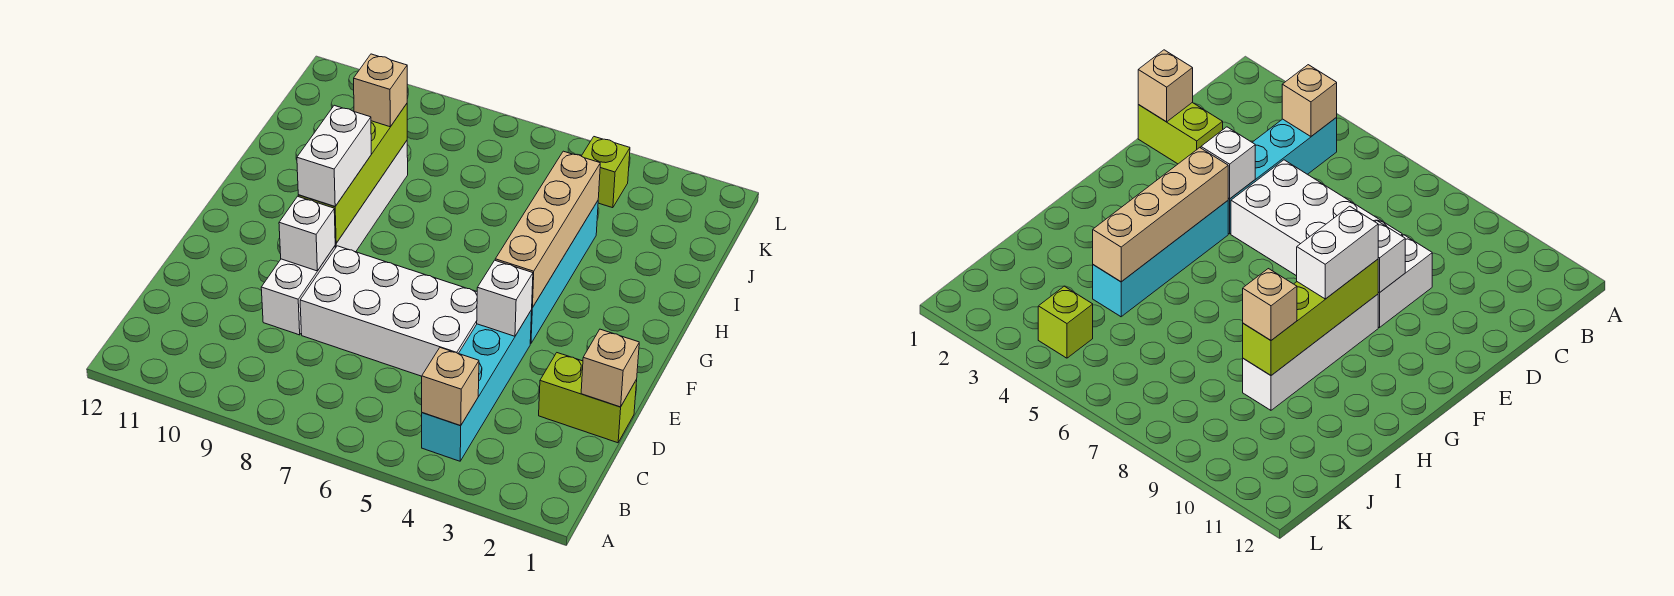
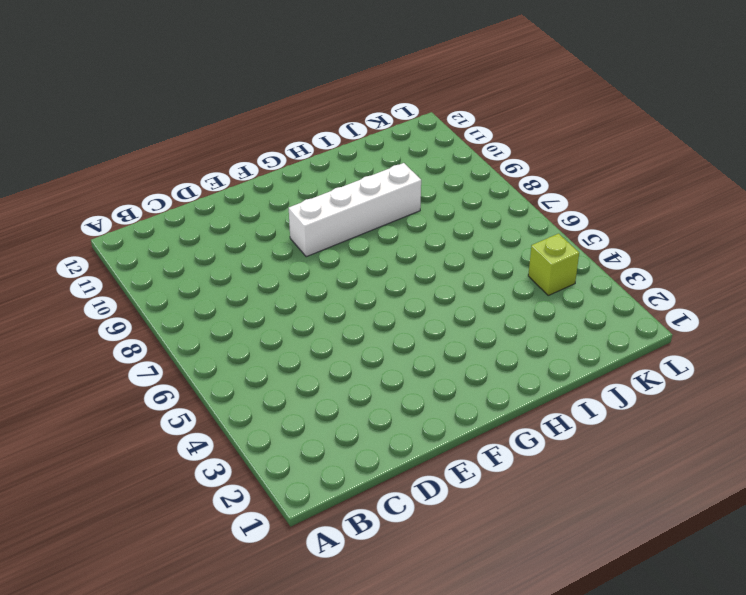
none -> cyan 1x4 brick [422,310,532,461]
none -> lime 1x2 brick [539,353,637,443]
none -> white 2x4 brick [300,246,477,376]

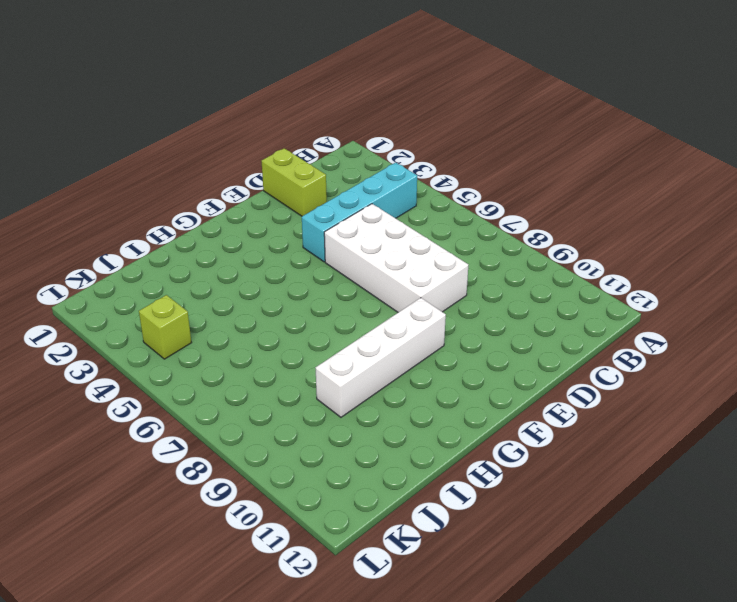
none -> white 1x2 brick [261,246,335,335]
none -> cyan 1x4 brick [530,201,598,344]
none -> tan 1x1 brick [422,348,479,426]

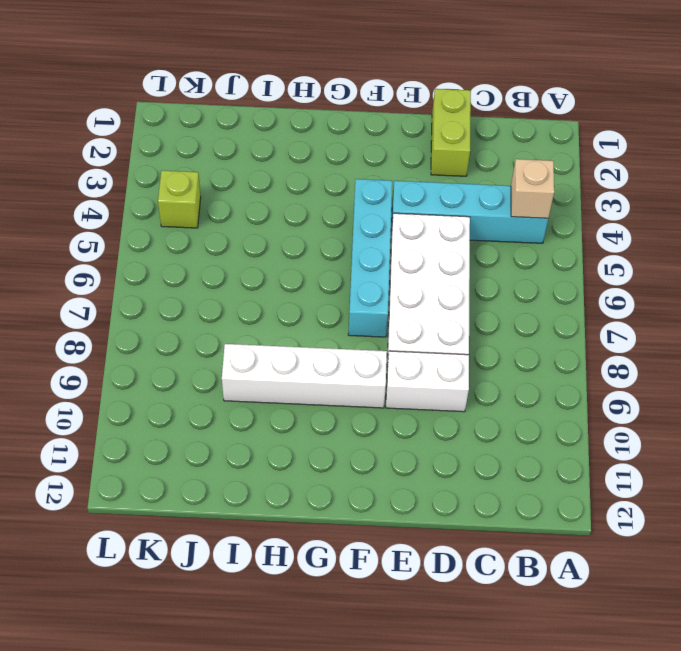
cyan 1x4 brick [348,179,392,337] -> cyan 1x4 brick turned to [530,201,598,344]
none -> tan 1x1 brick [581,329,639,407]
none -> white 1x1 brick [477,260,533,336]
none -> white 1x1 brick [279,196,336,271]

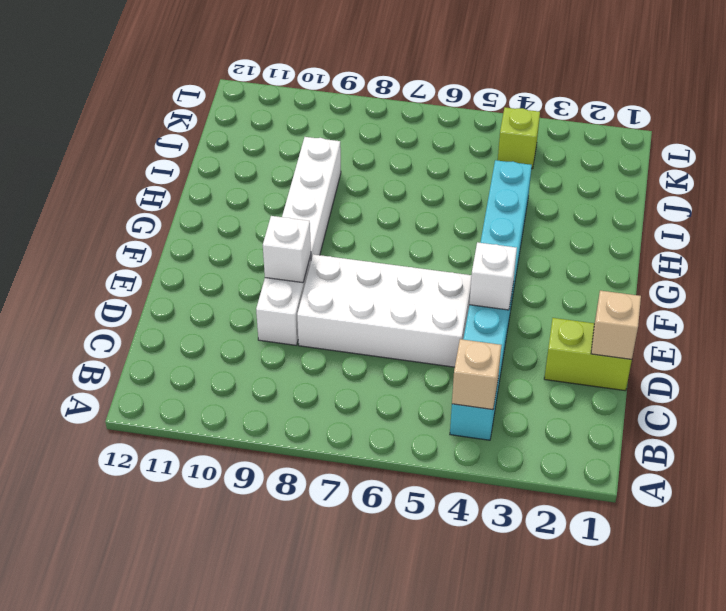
none -> tan 1x4 brick [495,151,600,308]
none -> lime 1x4 brick [298,104,407,243]
none -> white 1x2 brick [297,105,371,206]

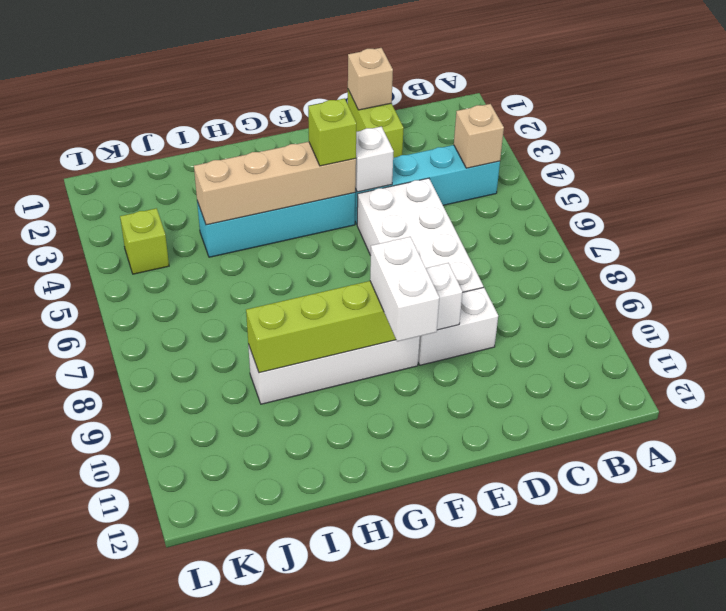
lime 1x1 brick [308,98,356,166] -> none
white 1x2 brick [370,237,439,342] -> white 1x2 brick turned to [297,105,371,206]
none -> tan 1x1 brick [354,54,407,127]

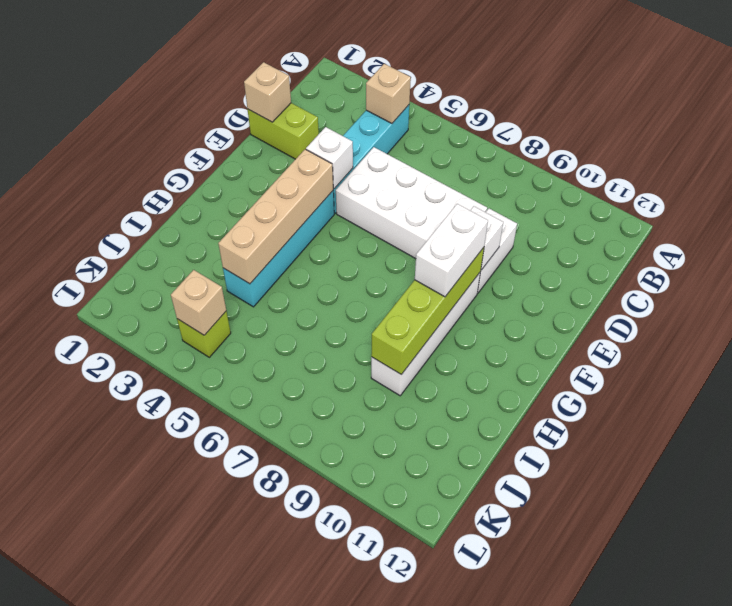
tan 1x1 brick [171,270,226,335] -> tan 1x1 brick moved to [354,54,407,127]

